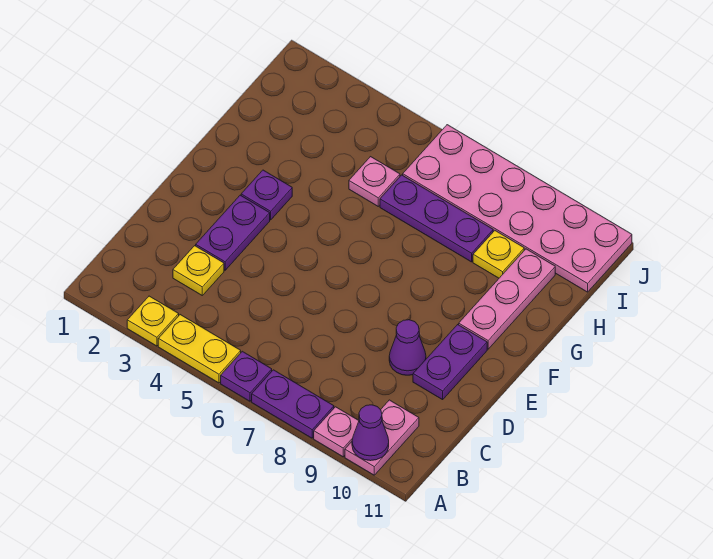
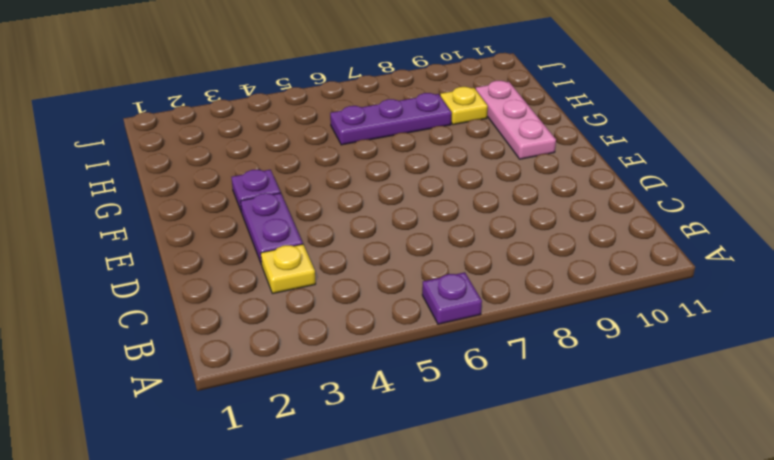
none -> yellow 1x1 plate [127,296,179,346]
none -> yellow 1x2 plate [158,315,241,383]
none -> purple 1x2 plate [252,370,334,438]

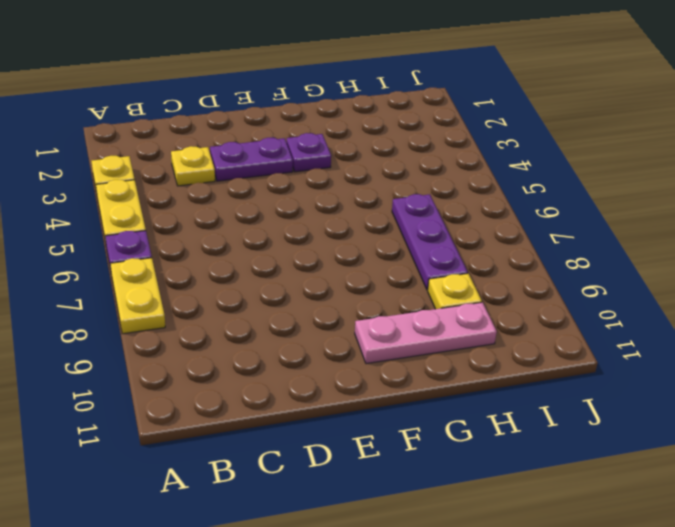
yellow 1x2 plate [110,258,165,334] -> purple 1x2 plate [252,370,334,438]
none -> pink 1x1 plate [314,407,359,457]
none -> pink 1x2 plate [345,400,419,475]
none -> purple 1x1 cone [389,320,426,375]

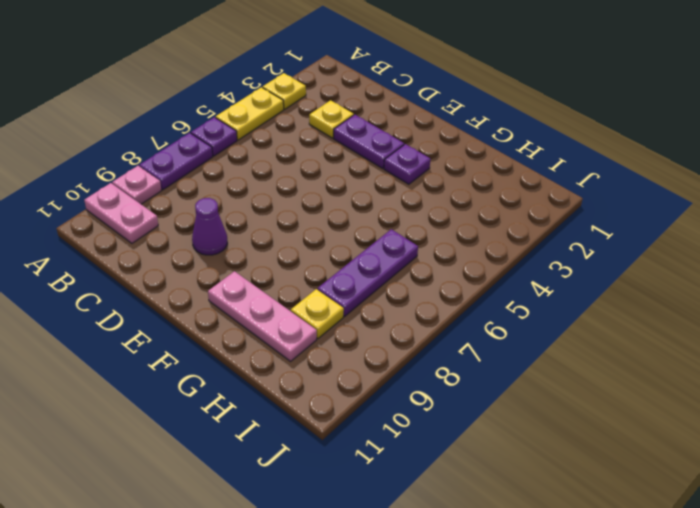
none -> purple 1x2 plate [413,325,487,400]
none -> pink 1x1 plate [349,157,400,206]
none -> pink 2x6 plate [403,125,632,292]

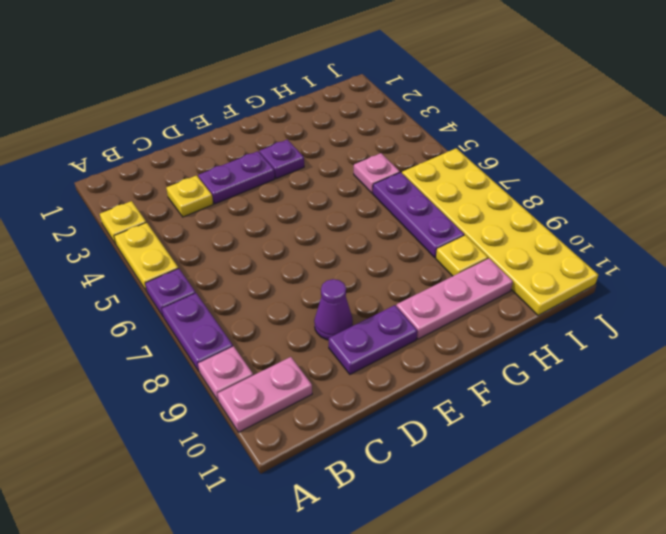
yellow 2x6 plate [402,148,598,315] -> pink 2x6 plate [403,125,632,292]
none -> purple 1x1 cone [352,405,389,461]

